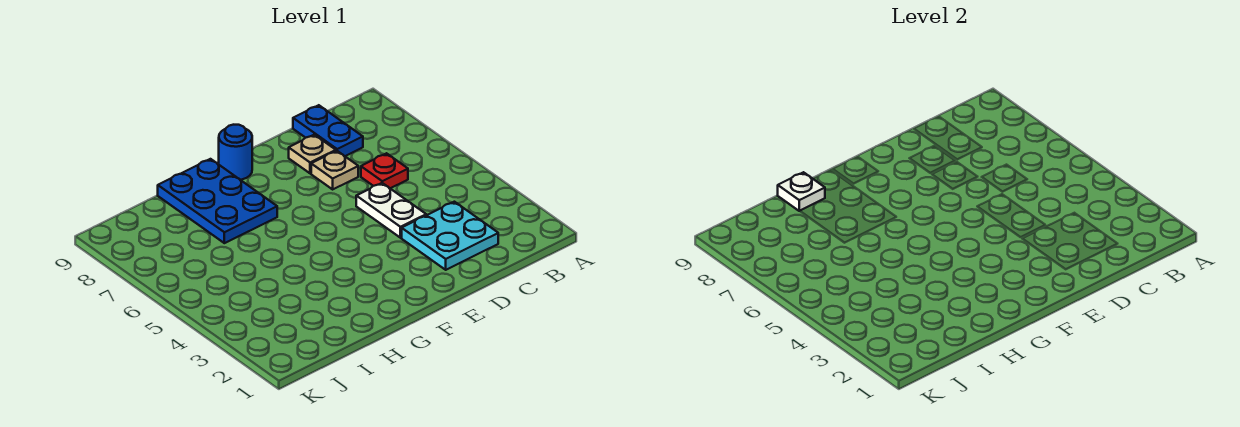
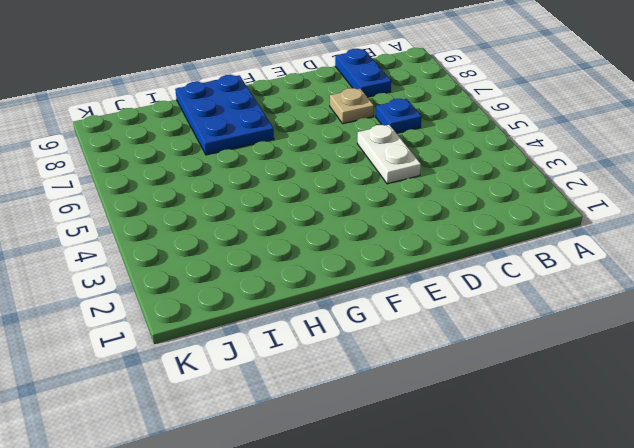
blue 1x1 plate [376,99,422,133] -> red 1x1 plate [361,153,408,188]
none -> cyan 2x2 plate [402,202,498,270]
none -> tan 1x1 plate [289,135,336,173]

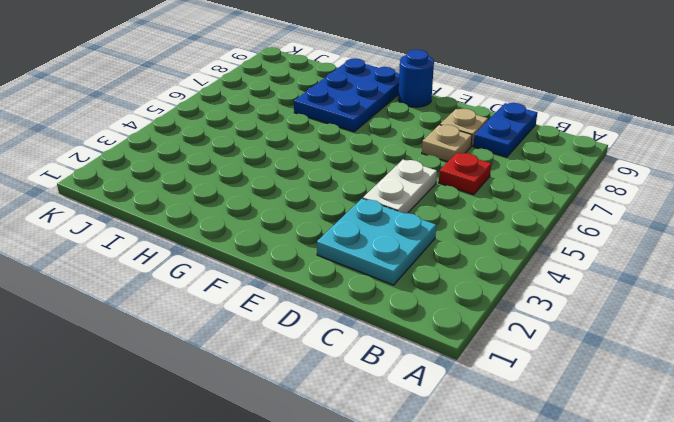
none -> white 1x1 plate [778,172,825,211]

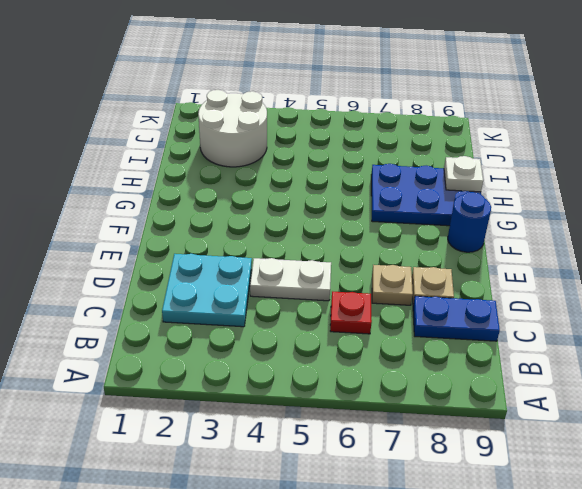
white 2x2 round brick [198,90,267,167] -> none

